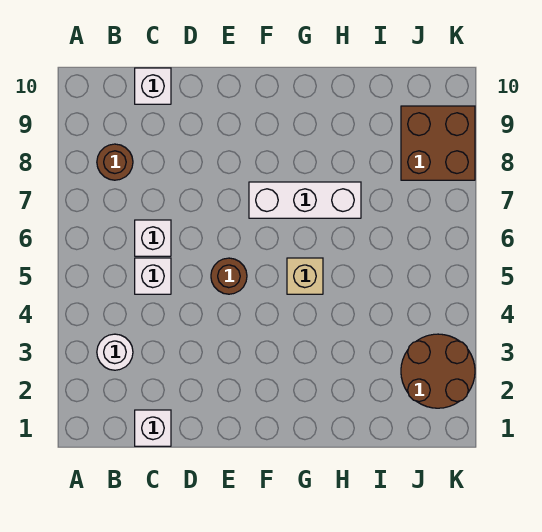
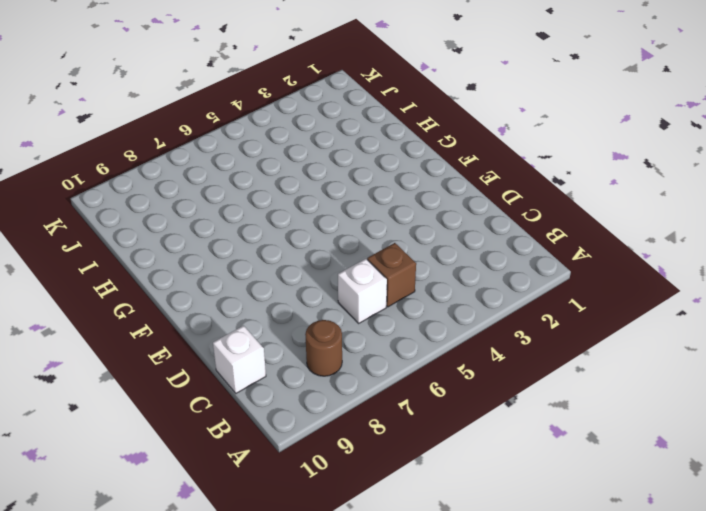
brown 1x1 brick [367,243,416,307] -> white 1x1 brick [135,258,171,294]
none -> white 1x1 round brick [97,334,133,370]
none -> white 1x1 brick [135,410,171,446]

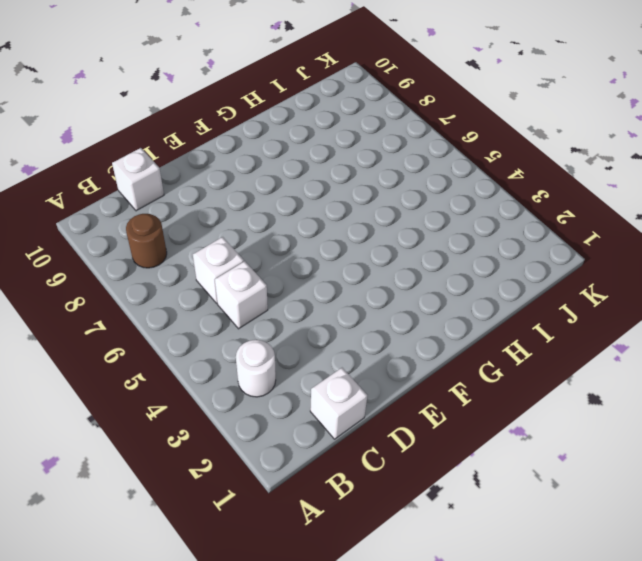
none -> brown 1x1 round brick [211,258,247,294]
none -> white 1x3 brick [249,182,361,218]

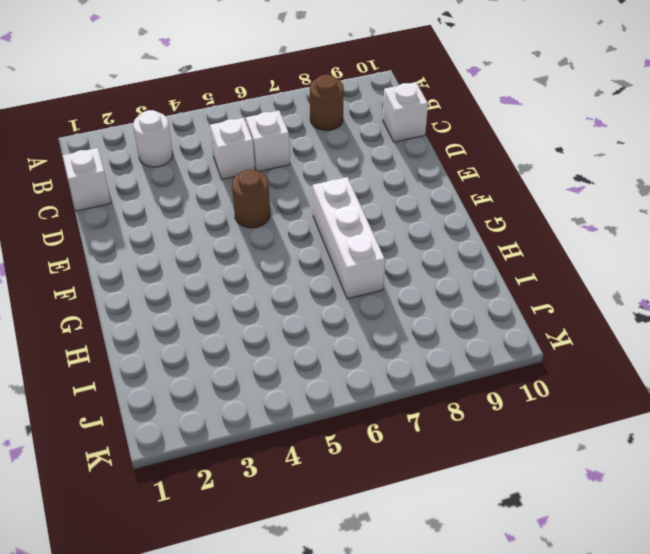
none -> tan 1x1 brick [287,258,323,294]
none -> brown 2x2 round brick [401,334,475,408]

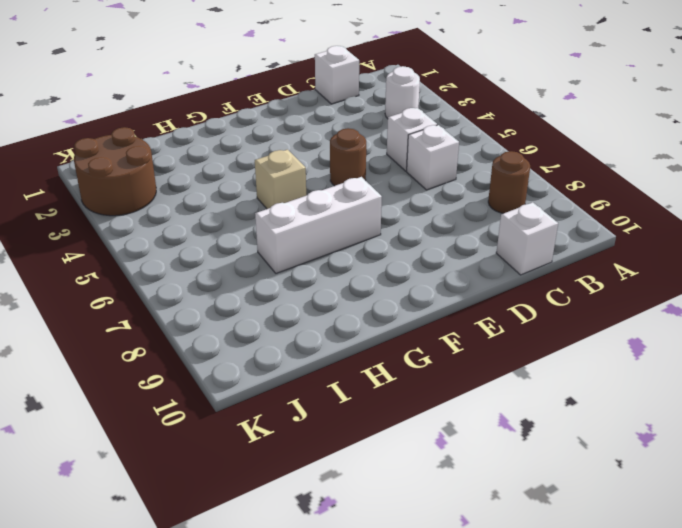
none -> brown 2x2 brick [401,106,475,180]

